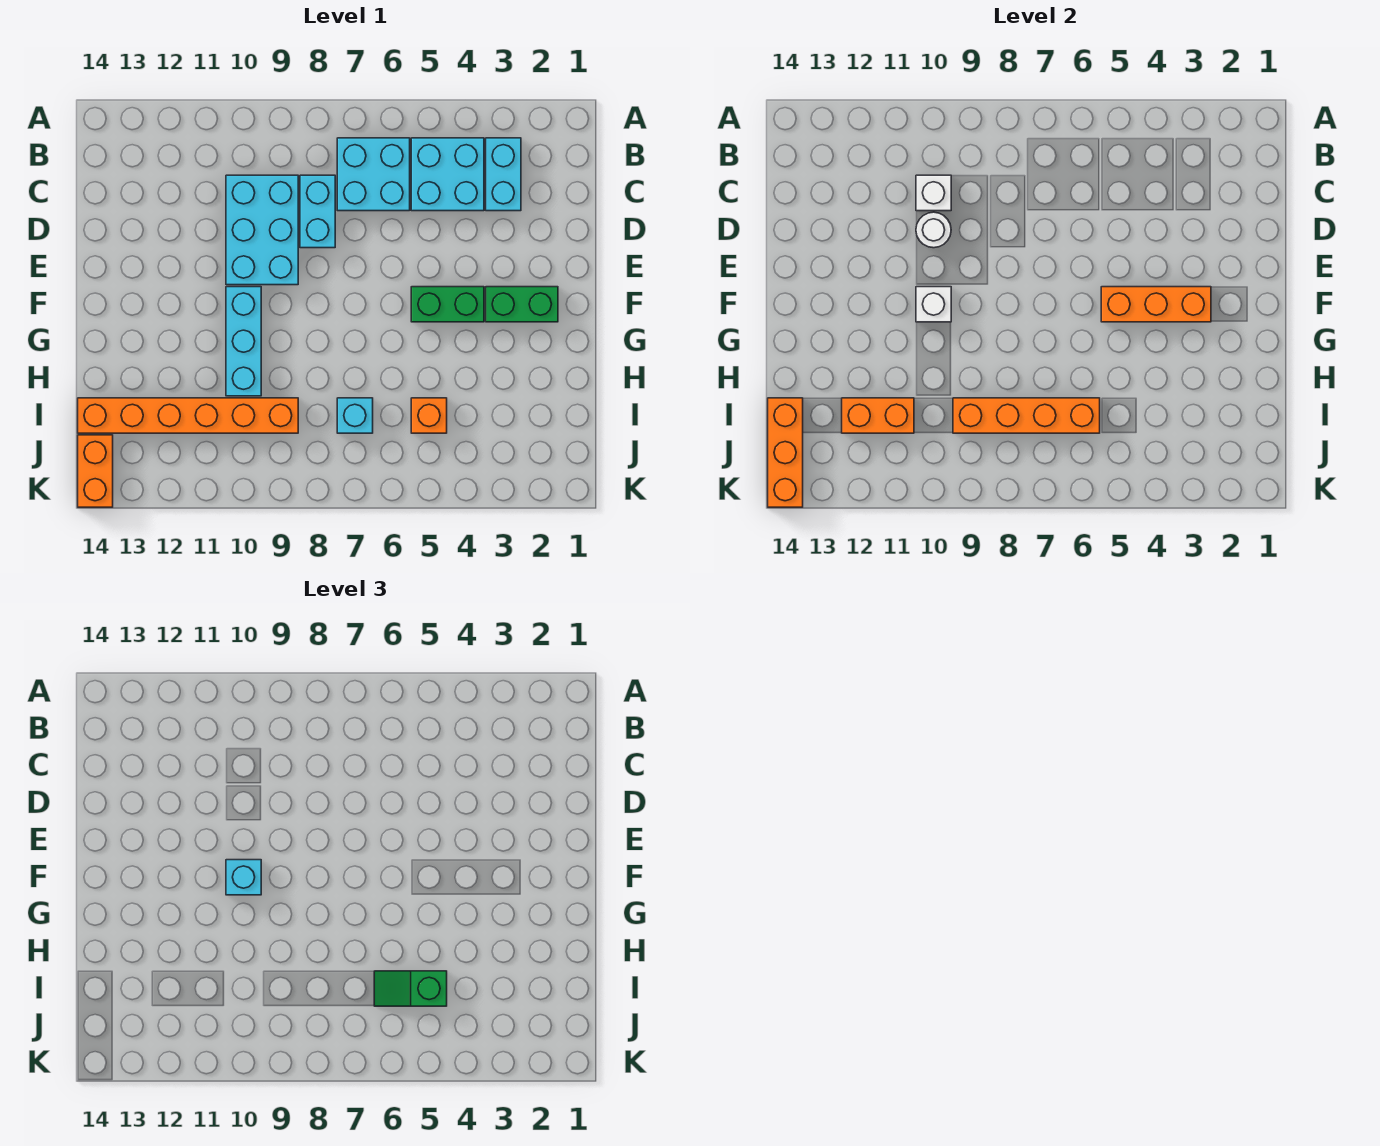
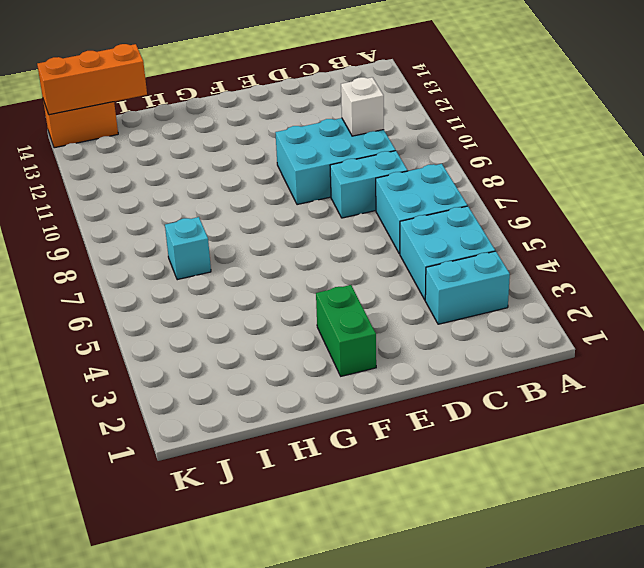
none -> green 1x2 brick [411,287,484,322]
none -> cyan 1x3 brick [226,287,261,396]
none -> orange 1x1 brick [411,398,447,433]

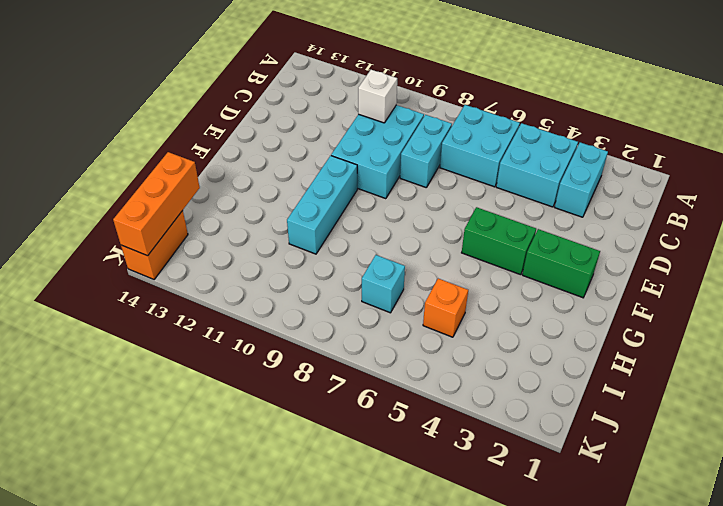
none -> orange 1x6 brick [78,398,298,433]
none -> white 1x1 round brick [916,212,951,248]
none -> orange 1x3 brick [1101,287,1211,322]

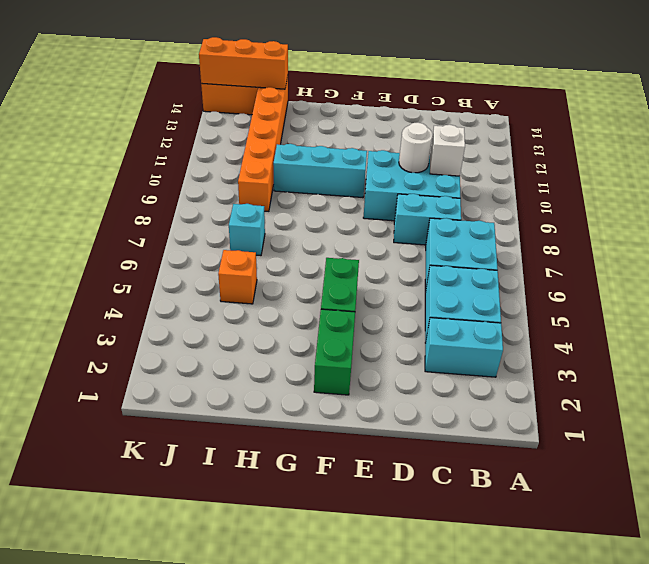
none -> orange 1x3 brick [1101,287,1211,322]
none -> white 1x1 brick [916,287,951,322]
none -> orange 1x4 brick [953,398,1100,433]

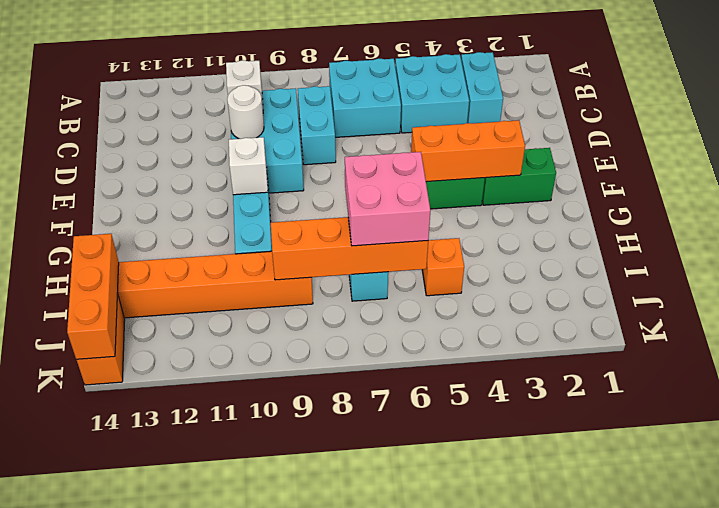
pink 2x2 brick [345,152,430,246] -> green 1x2 slope [374,971,447,1006]
none -> orange 1x2 brick [842,398,914,433]
none -> cyan 1x1 brick [226,860,261,895]

